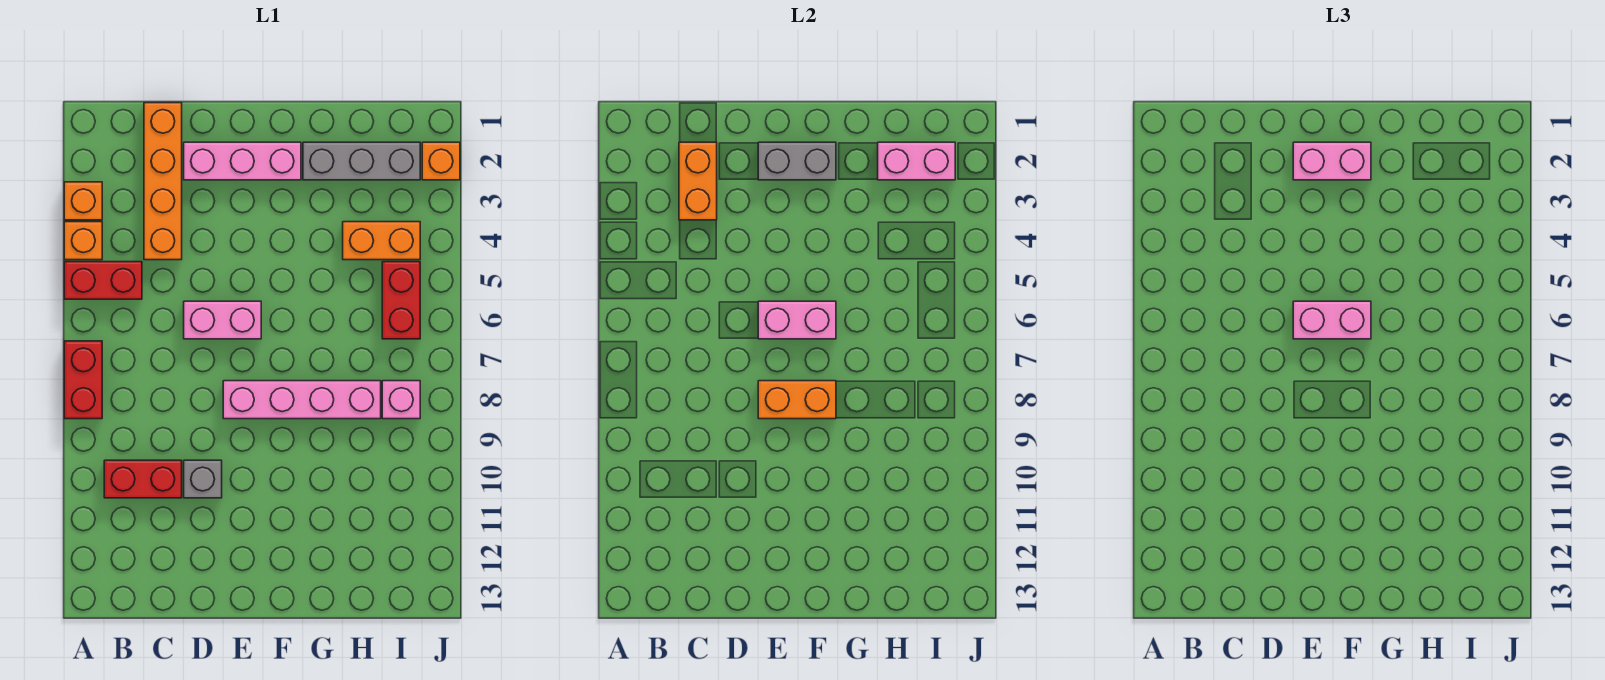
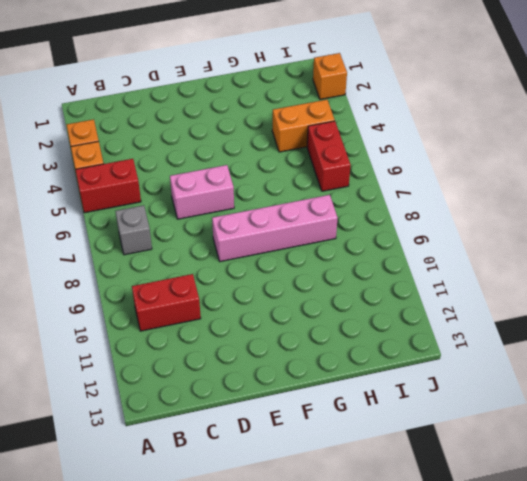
grey 1x1 brick [115,205,152,255] -> grey 1x1 brick moved to [184,460,222,498]
none -> red 1x2 brick [64,341,102,419]
none -> orange 1x4 brick [144,103,182,260]
none -> pink 1x3 brick [184,142,301,180]

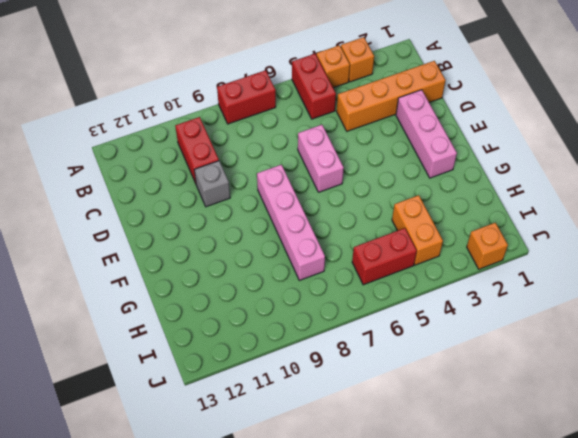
none -> grey 1x3 brick [303,142,420,180]
none -> pink 1x1 brick [382,381,420,419]
none -> orange 1x2 brick [679,142,717,220]

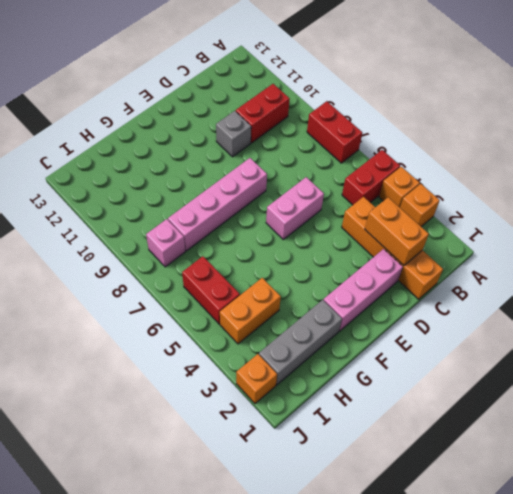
none -> grey 1x2 brick [758,142,836,180]
none -> pink 1x2 brick [758,301,836,339]
none -> orange 1x2 brick [758,381,836,419]

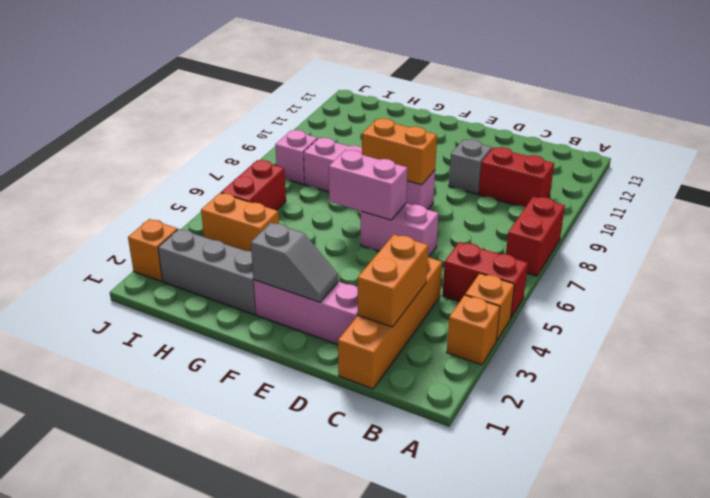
grey 1x2 slope [251,223,339,302] -> grey 1x2 brick [758,142,836,180]
none -> pink 1x2 brick [878,142,955,180]
none -> pink 1x2 brick [1293,142,1371,180]
none -> pink 1x2 brick [1293,301,1371,339]

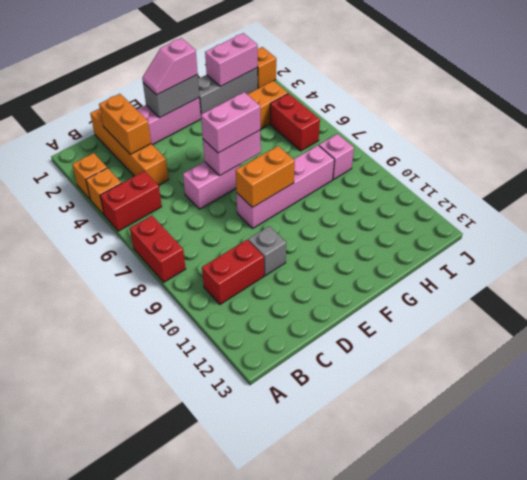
pink 1x2 slope [142,38,198,95] -> pink 1x2 brick [1293,142,1371,180]

